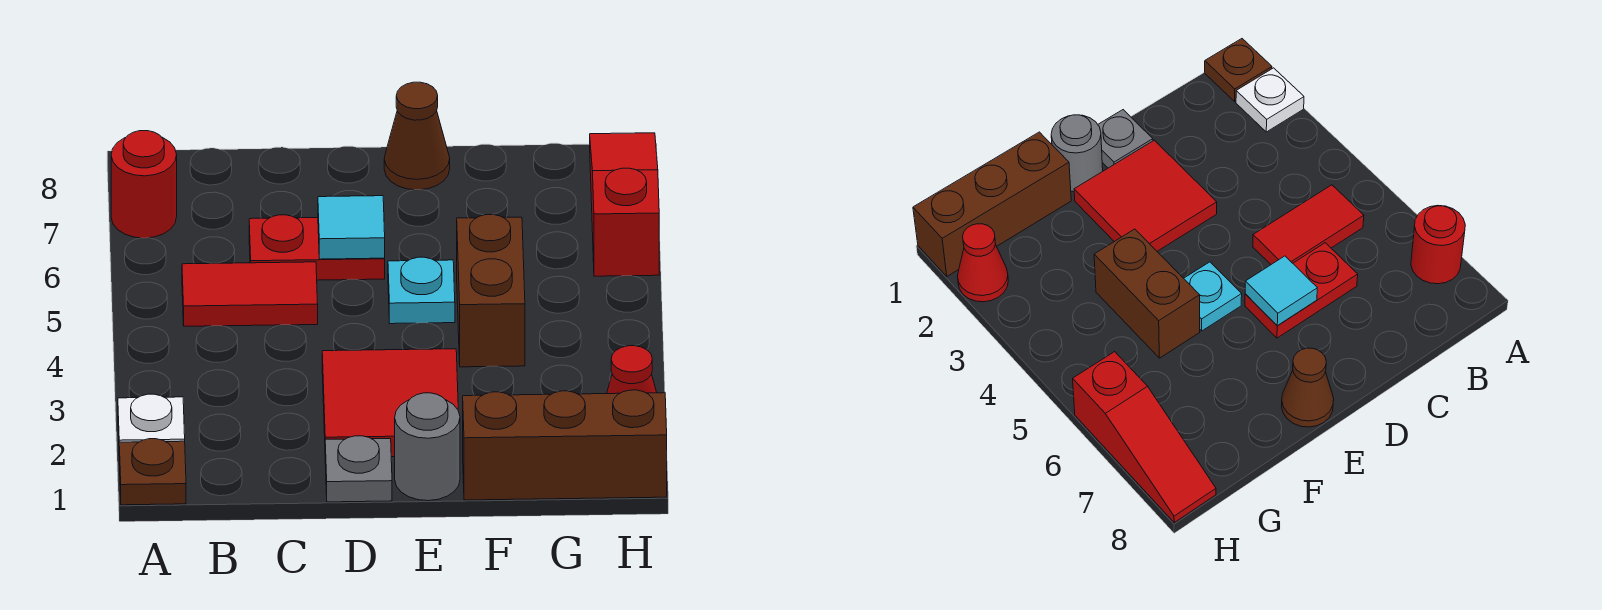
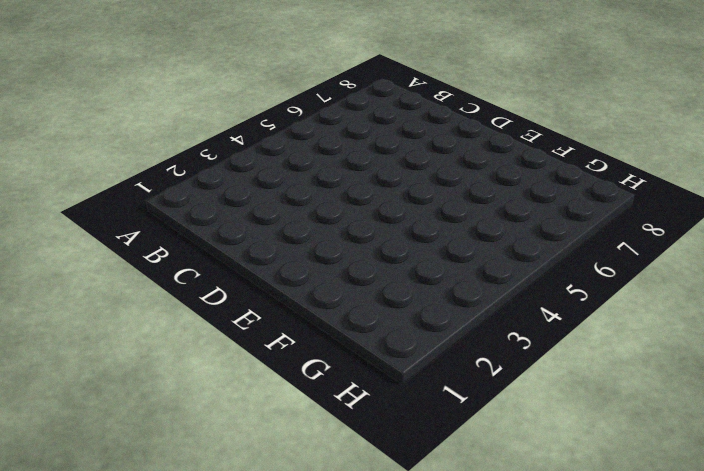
none -> brown 1x1 plate [119,439,186,505]
none -> white 1x1 plate [118,394,185,442]
none -> red 1x1 round brick [111,131,177,238]

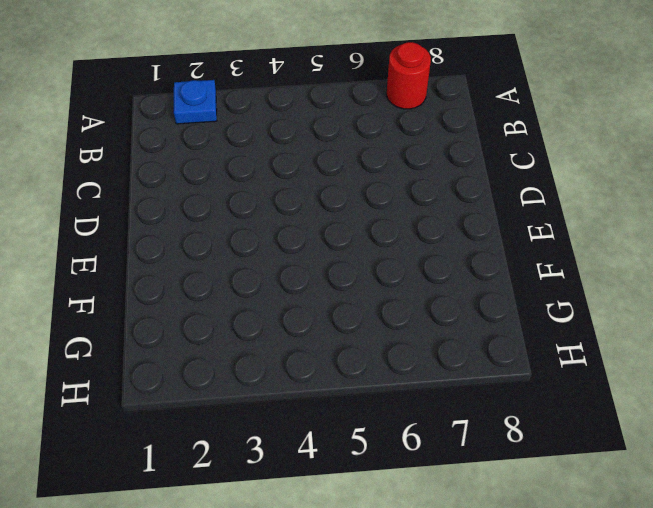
blue 1x1 plate [174,80,217,124] -> white 1x1 plate [118,394,185,442]
none -> brown 1x1 plate [119,439,186,505]
none -> red 1x2 tile [182,262,318,326]
none -> red 1x2 plate [249,215,385,280]

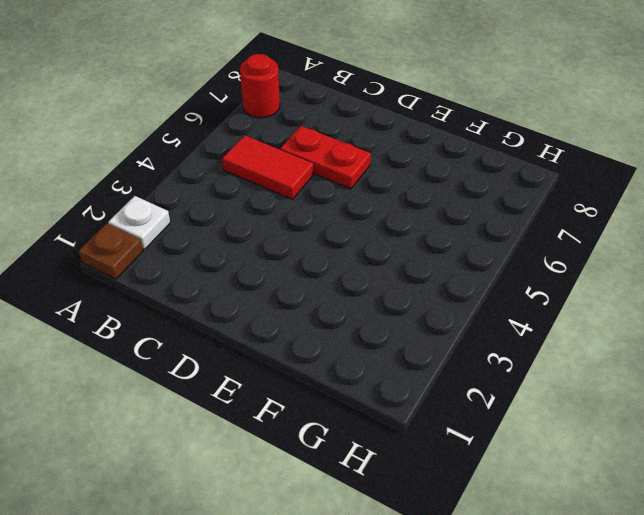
none -> grey 1x1 plate [325,436,392,502]
none -> red 2x2 tile [322,349,458,457]
none -> grey 1x1 round brick [395,393,460,501]

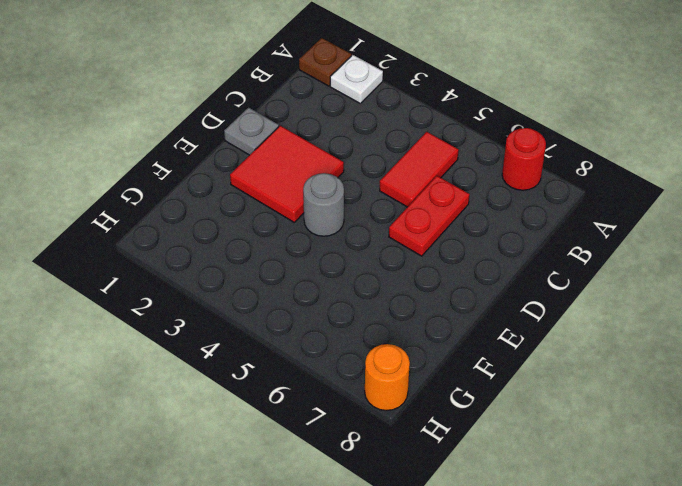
grey 1x1 round brick [303,173,344,236] -> grey 1x1 round brick moved to [395,393,460,501]
orange 1x1 round brick [365,344,410,411] -> red 1x3 slope [590,133,659,276]
none -> cyan 1x1 plate [388,257,455,324]
none -> brown 1x1 cone [384,82,450,190]
none -> brown 1x3 brick [463,390,667,500]

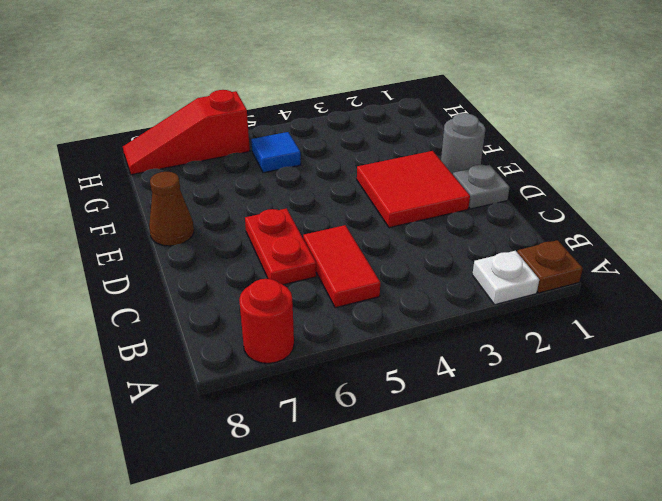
blue 1x1 tile [251,132,301,173] -> none
none -> cyan 1x1 plate [388,257,455,324]
none -> brown 1x3 brick [463,390,667,500]
none -> brown 1x2 brick [457,215,525,367]

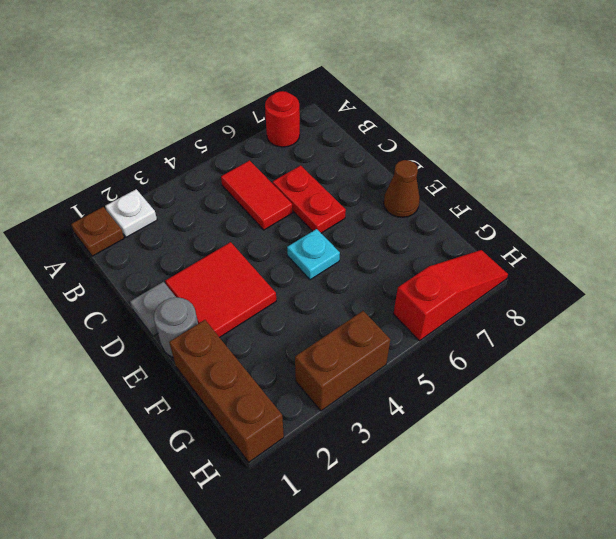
brown 1x2 brick [295,311,390,411] -> brown 1x2 brick moved to [457,215,525,367]
none -> red 1x1 cone [607,346,657,394]
none -> cyan 1x1 tile [318,196,385,259]

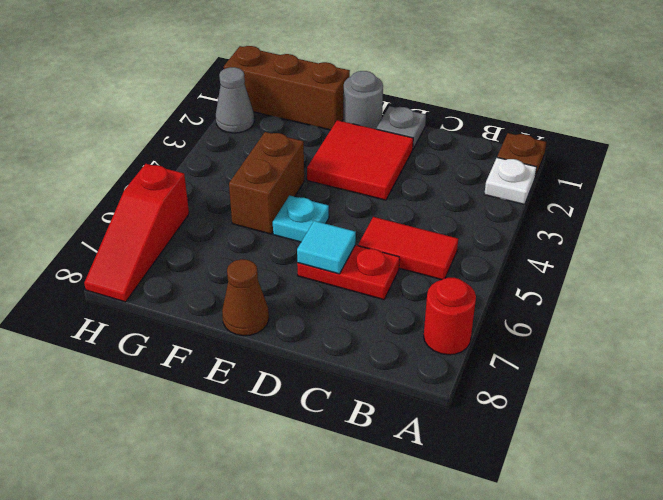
grey 1x1 cone [216,67,254,133] -> red 1x1 cone [607,346,657,394]

